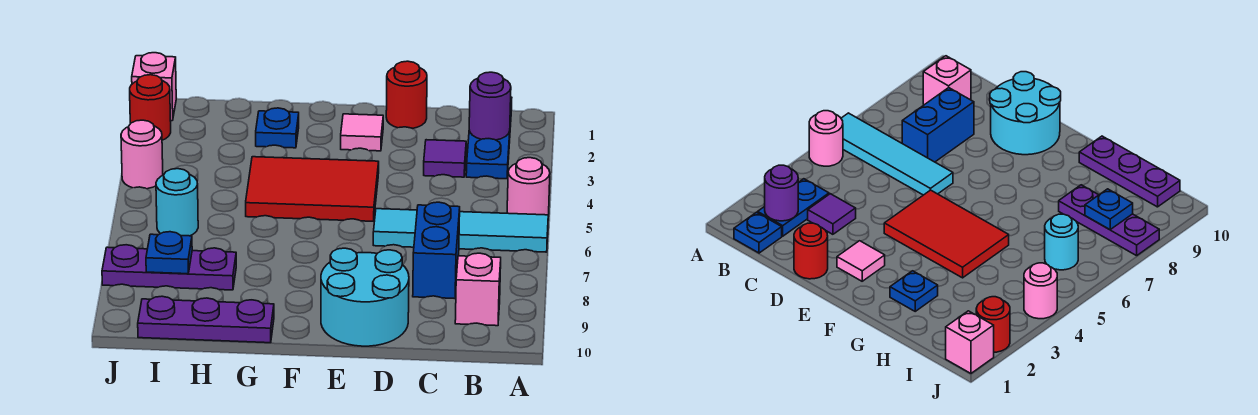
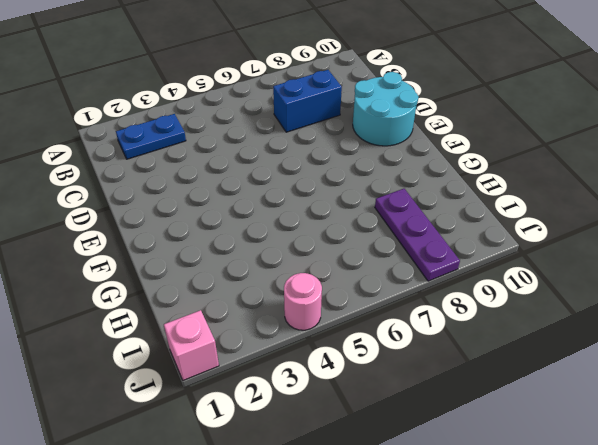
none -> pink 1x1 round brick [507,158,550,216]
none -> cyan 1x4 tile [373,209,548,252]
none -> blue 1x1 plate [734,212,782,253]

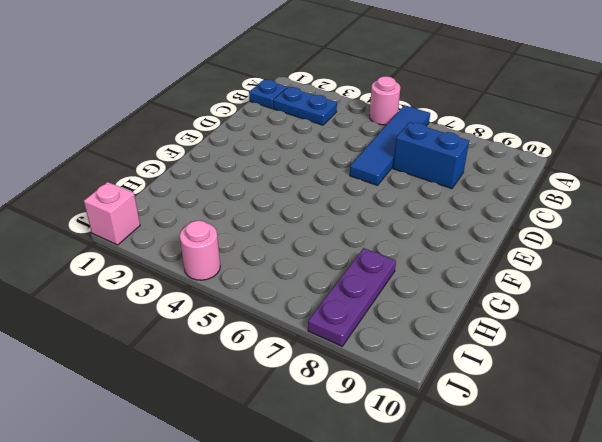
blue 1x4 tile [350,105,430,185] -> cyan 1x4 tile [373,209,548,252]
none -> pink 1x1 brick [455,253,501,326]
none -> purple 1x1 tile [424,140,466,177]
none -> red 1x1 round brick [386,61,427,129]

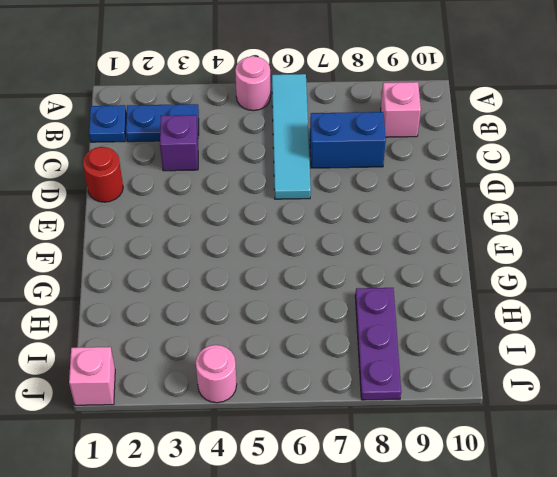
purple 1x1 brick [160,115,198,171] -> purple 1x1 tile [424,140,466,177]
none -> cyan 2x2 round brick [321,248,409,346]
none -> pink 1x1 tile [341,114,383,151]
none -> red 2x3 tile [246,157,379,221]

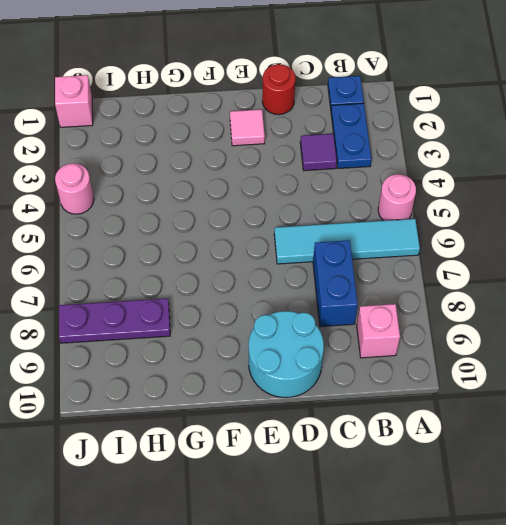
none -> red 2x3 tile [246,157,379,221]
none -> blue 1x1 plate [256,108,299,148]
none -> purple 1x3 plate [138,296,274,343]

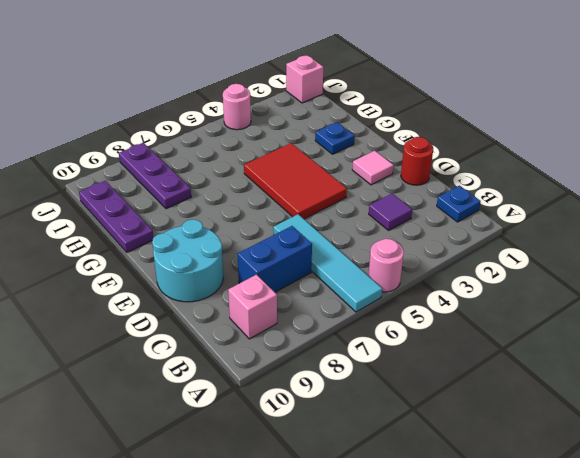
none -> blue 1x2 plate [466,130,510,179]
none -> cyan 1x1 round brick [156,169,198,236]
none -> red 1x1 round brick [130,75,171,140]

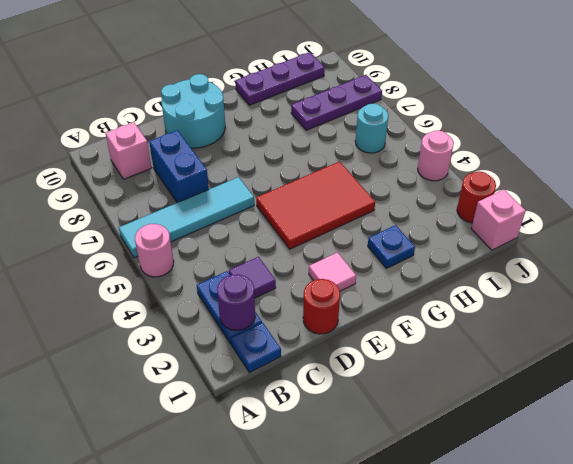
none -> blue 1x1 plate [146,232,192,274]

